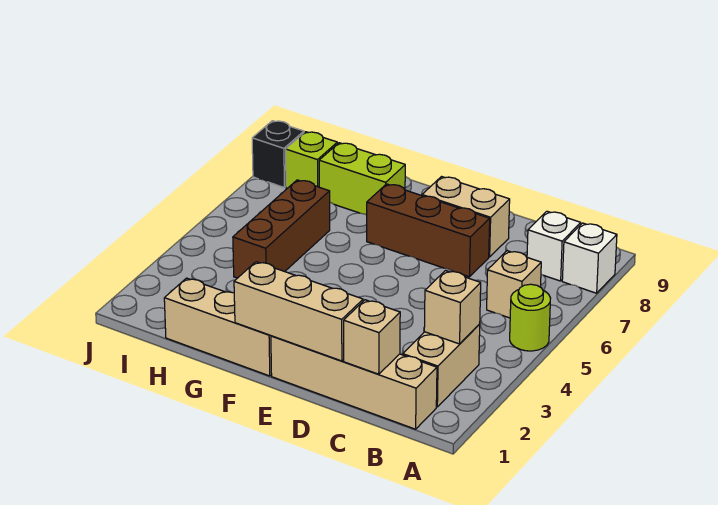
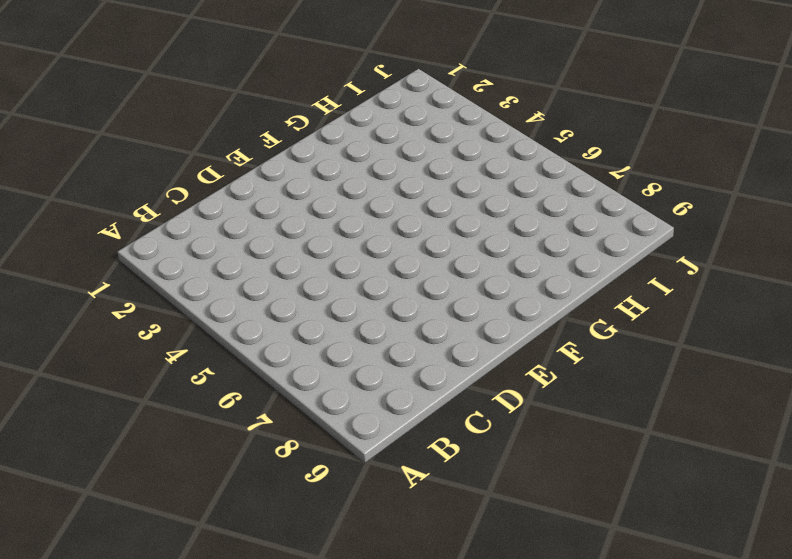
none -> lime 1x1 round brick [510,284,551,351]
none -> white 1x1 brick [562,223,617,293]
none -> tan 1x4 brick [271,336,437,429]

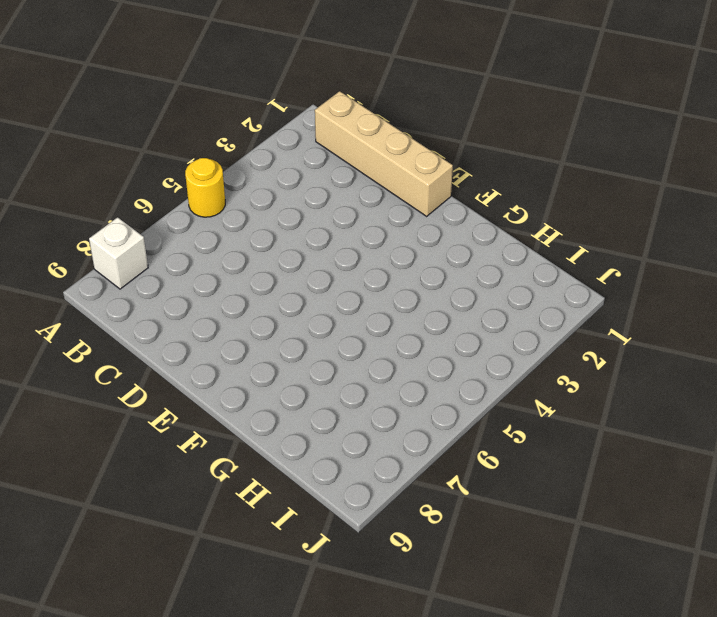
yellow 1x1 round brick [185,158,225,217] -> lime 1x1 round brick [510,284,551,351]
none -> tan 1x2 brick [403,324,480,407]
none -> tan 1x1 brick [487,251,541,318]
none -> white 1x1 brick [527,211,581,281]

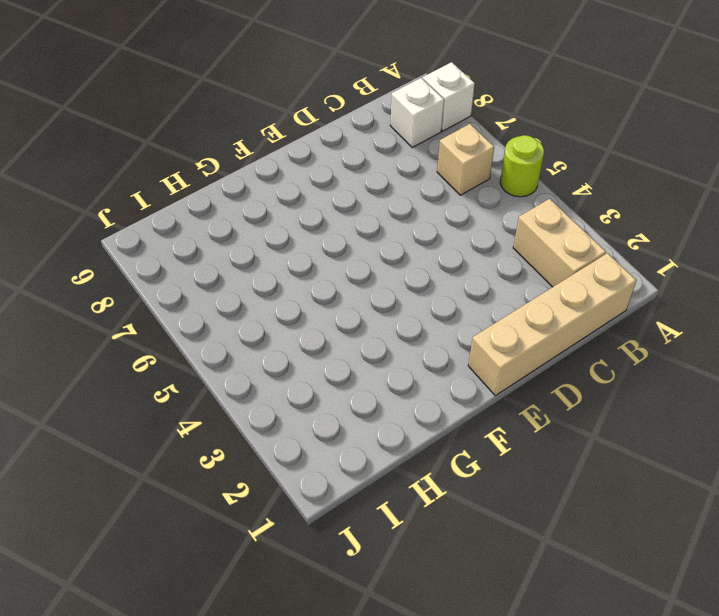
none -> brown 1x3 brick [367,184,490,277]
none -> tan 1x2 brick [422,177,510,257]
none -> tan 1x3 brick [164,278,272,376]

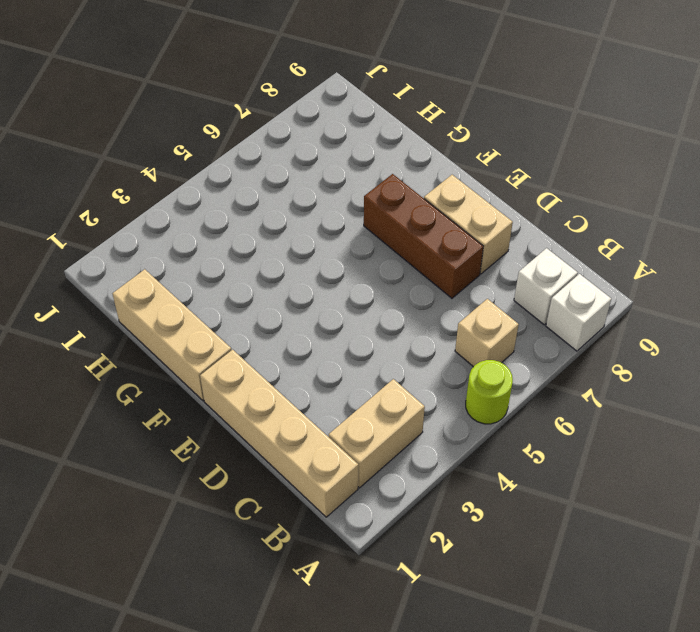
none -> lime 1x2 brick [319,143,405,215]
none -> brown 1x3 brick [233,180,330,278]
none -> lime 1x1 brick [286,132,337,188]

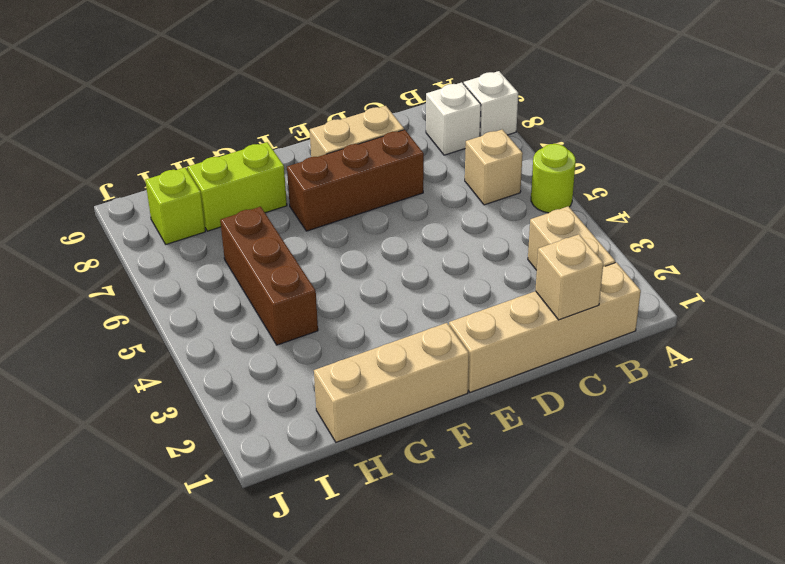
none -> black 1x1 brick [252,121,304,187]
none -> tan 1x1 brick [424,271,481,344]
none -> tan 1x3 brick [234,262,363,361]

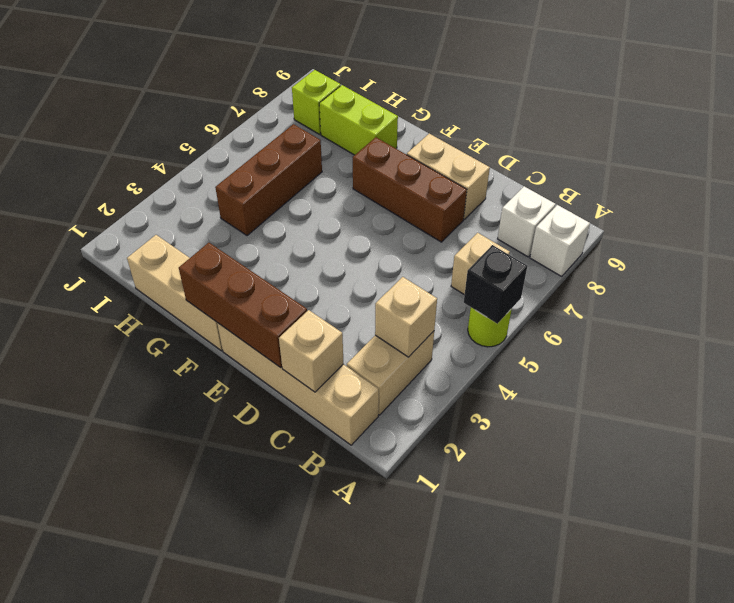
black 1x1 brick [464,245,527,324] -> black 1x1 brick moved to [252,121,304,187]
brown 1x3 brick [179,243,307,368] -> tan 1x3 brick [234,262,363,361]

